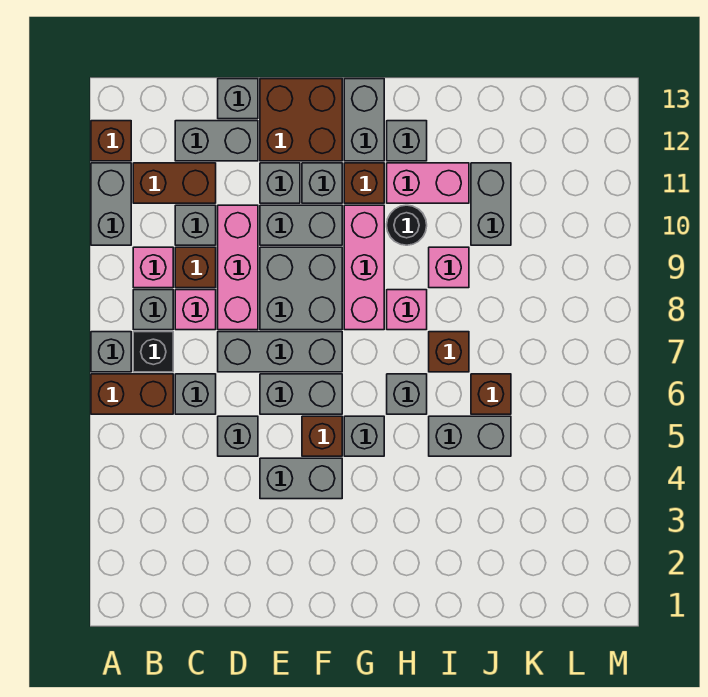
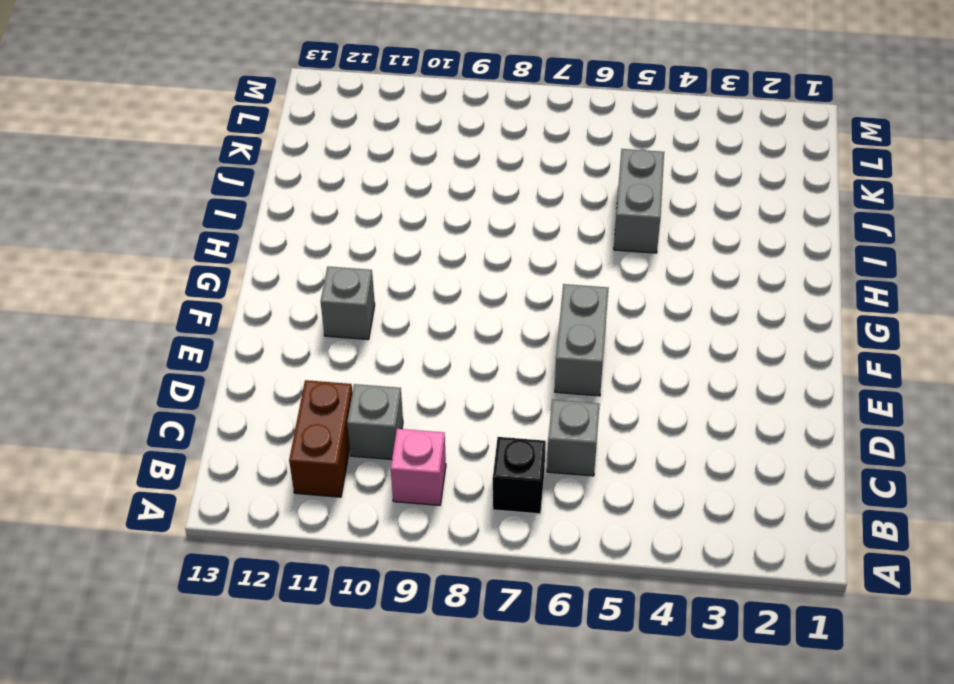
none -> brown 1x2 brick [91,374,173,414]
none -> grey 1x1 brick [91,332,131,372]
none -> grey 1x2 brick [91,163,131,245]
none -> brown 1x1 brick [91,121,131,161]

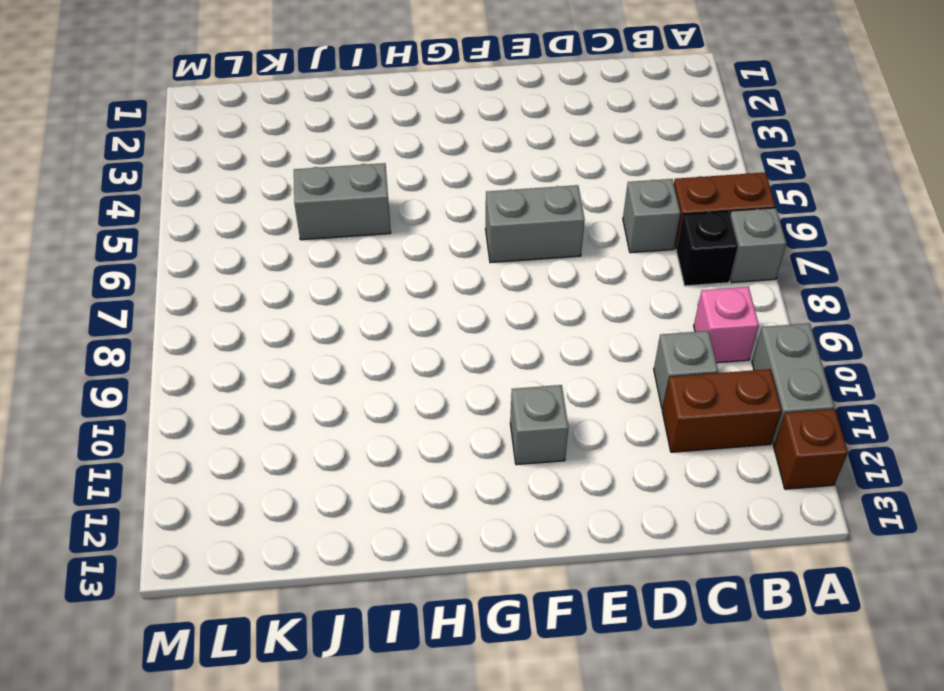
none -> grey 1x1 brick [133,290,173,330]
none -> pink 1x1 brick [175,290,216,330]
none -> brown 1x1 brick [175,247,216,288]
none -> grey 1x2 brick [175,121,258,161]

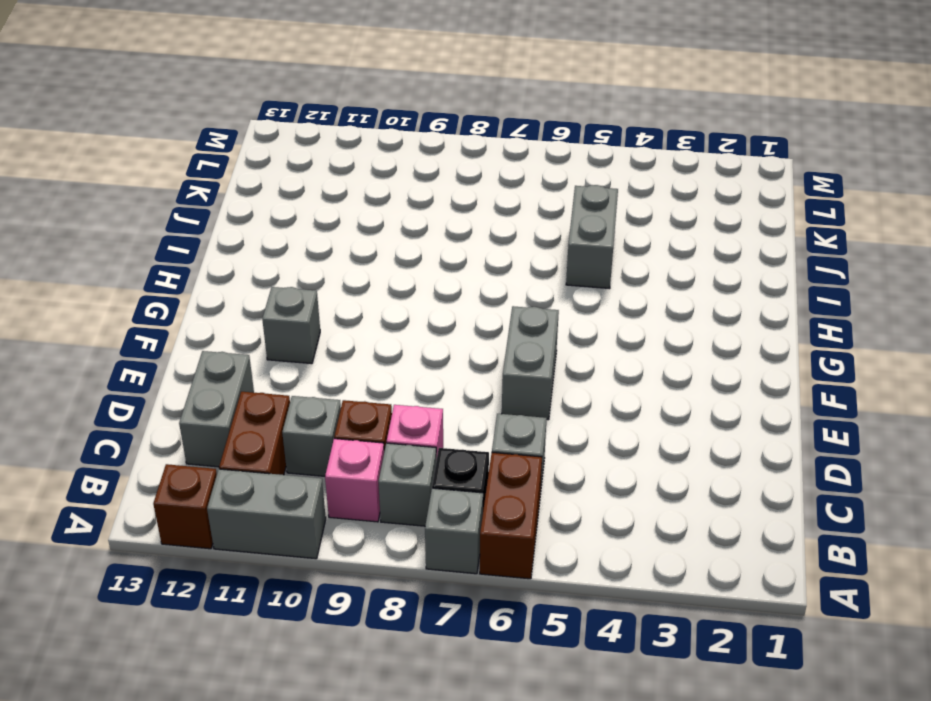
none -> grey 1x1 brick [218,416,258,456]
none -> grey 1x3 brick [218,332,342,372]
none -> pink 1x3 brick [218,205,258,330]
none -> grey 1x1 brick [218,79,258,119]

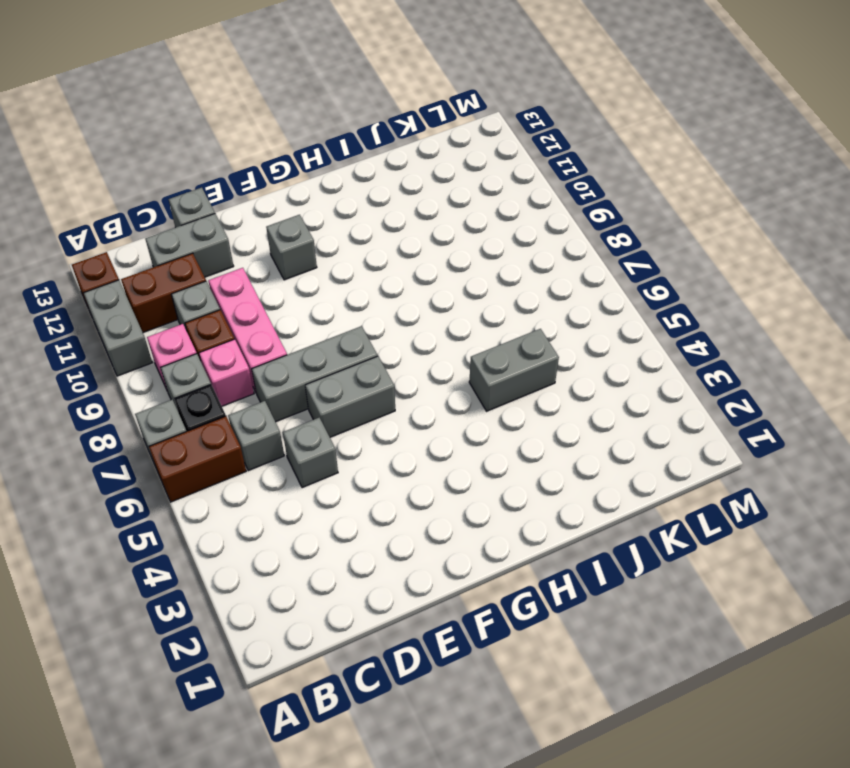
none -> grey 1x2 brick [260,458,342,499]
none -> grey 2x2 brick [260,247,342,330]
none -> grey 1x2 brick [260,205,342,245]
none -> grey 1x1 brick [260,163,300,203]

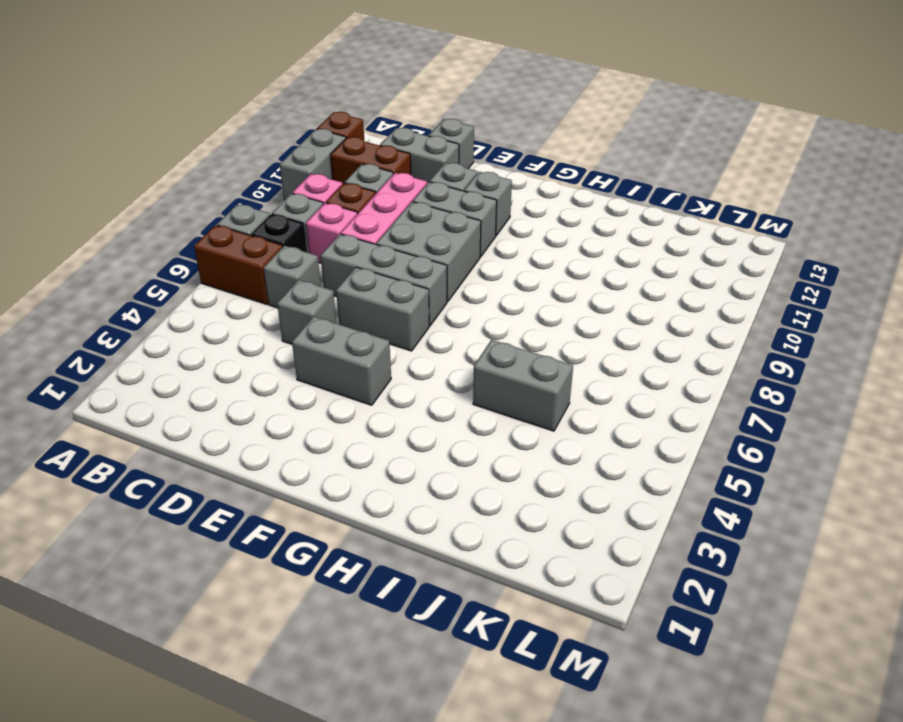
none -> brown 2x2 brick [260,79,342,161]
none -> brown 1x1 brick [302,416,342,456]
none -> grey 1x1 brick [344,416,384,456]
none -> pink 1x3 brick [344,205,384,330]

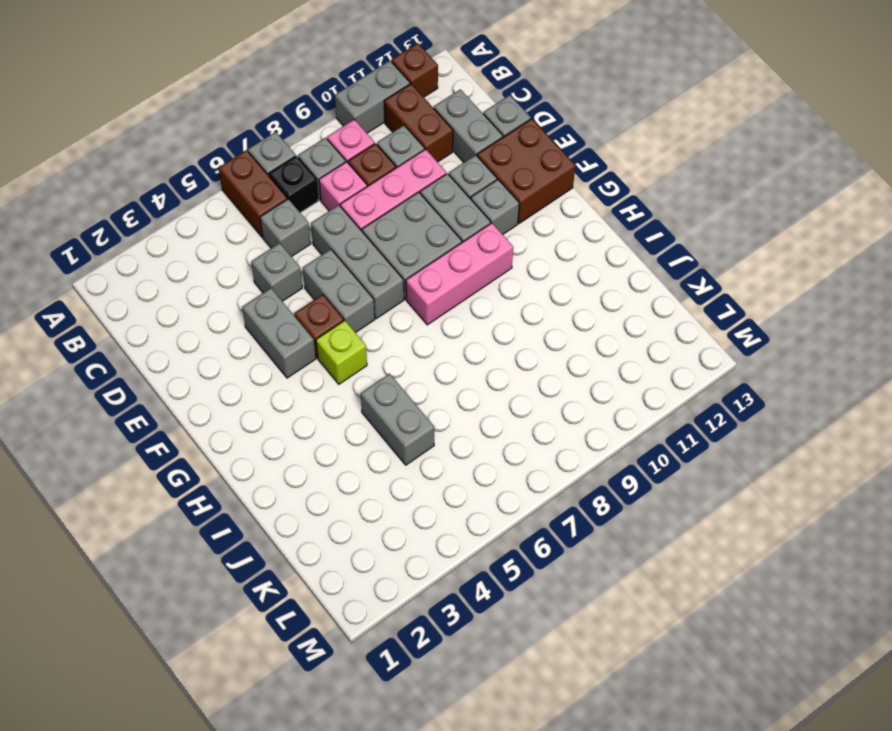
lime 1x1 brick [316,321,367,384] -> grey 1x1 brick [344,416,384,456]
none -> brown 1x1 brick [344,163,384,203]
none -> grey 1x2 brick [344,79,384,161]
none -> grey 1x1 brick [387,374,427,414]
none -> pink 1x1 brick [387,290,427,330]

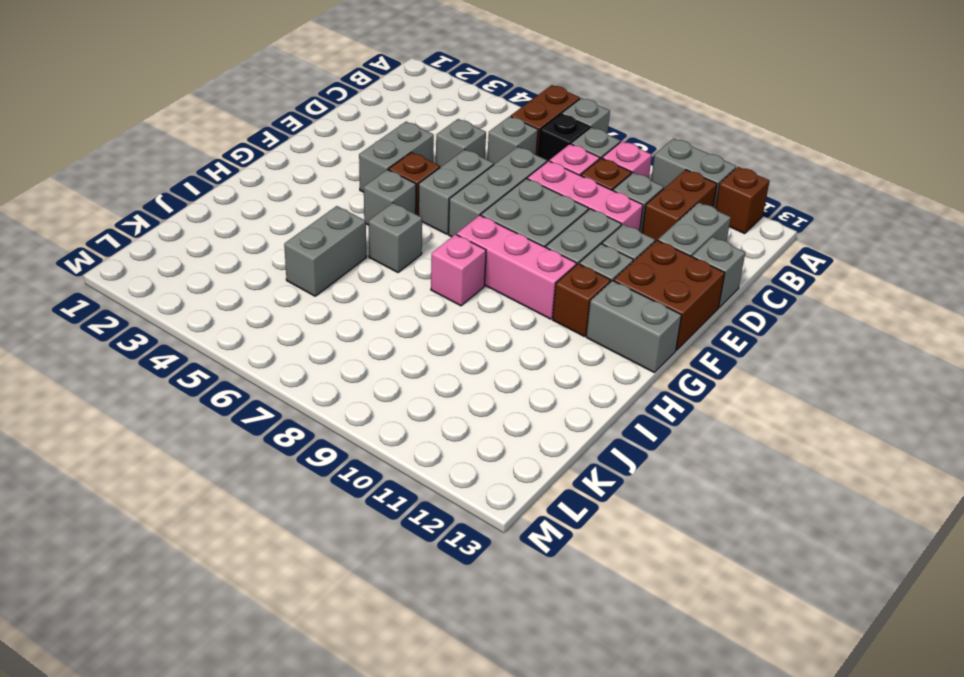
none -> black 1x1 round brick [387,205,427,245]
none -> pink 1x2 brick [387,163,469,203]
none -> grey 1x1 brick [387,121,427,161]
none -> brown 1x1 brick [429,332,469,372]

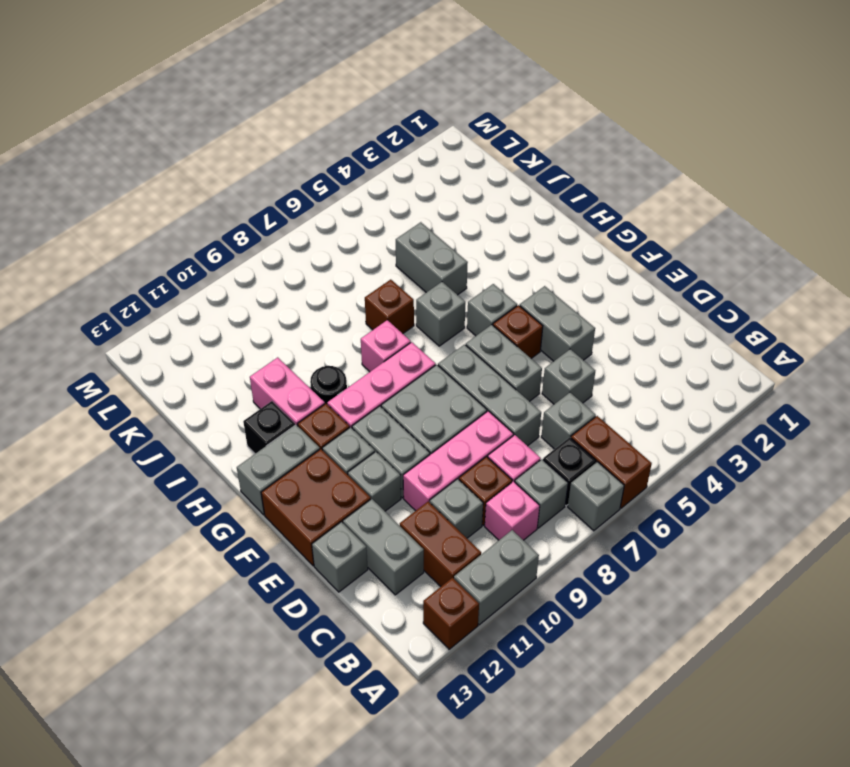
black 1x1 brick [243,401,295,454] -> grey 1x1 brick [387,121,427,161]
none -> pink 1x1 brick [429,247,469,288]
none -> brown 1x1 brick [471,374,511,414]
none -> grey 1x2 brick [471,163,511,245]

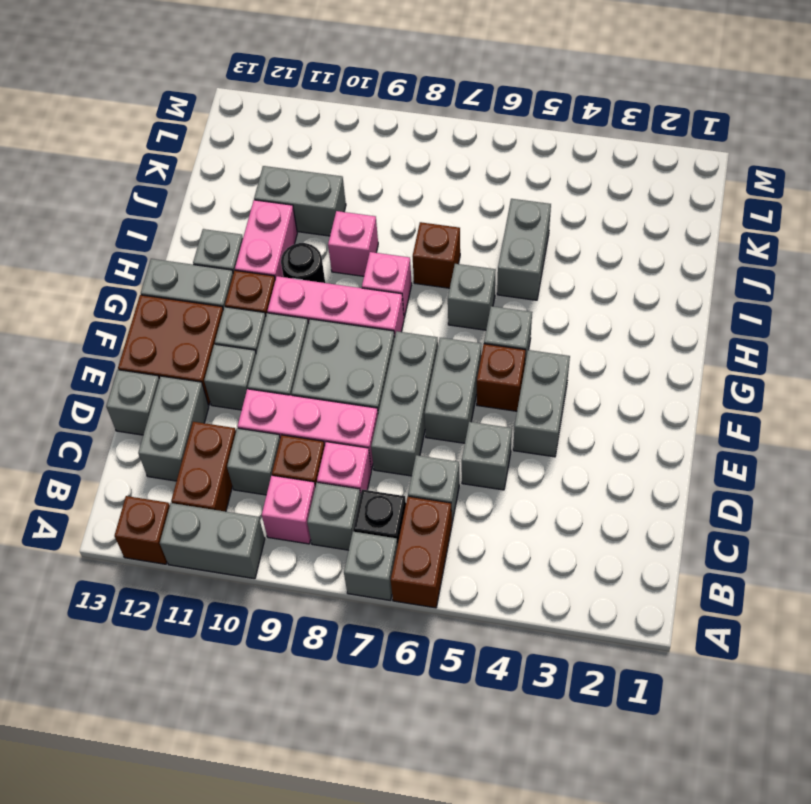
none -> brown 1x1 brick [471,374,511,414]

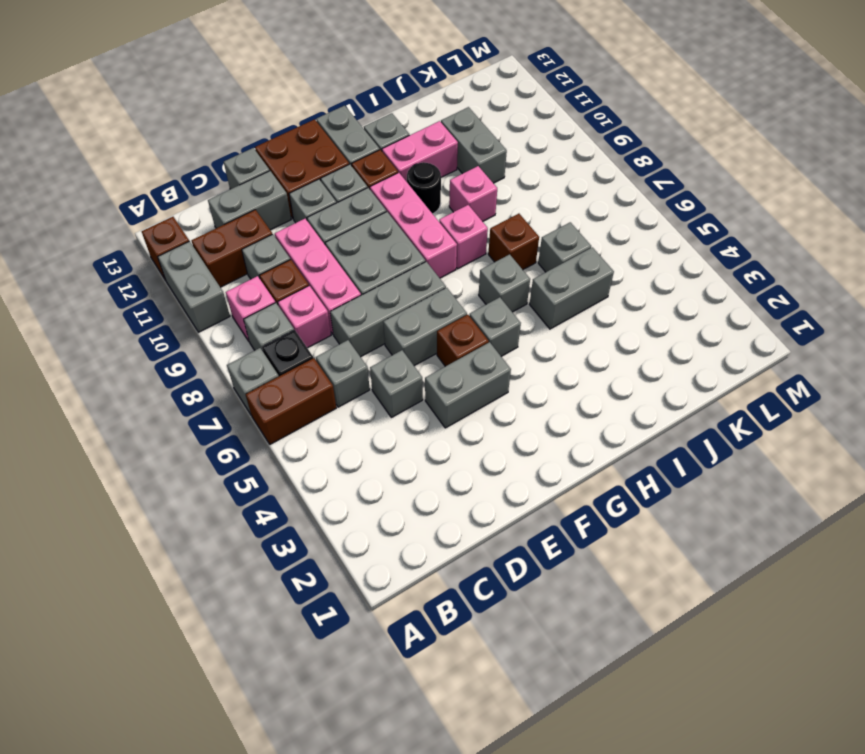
grey 1x1 brick [538,222,591,272] -> brown 1x1 brick [471,374,511,414]

